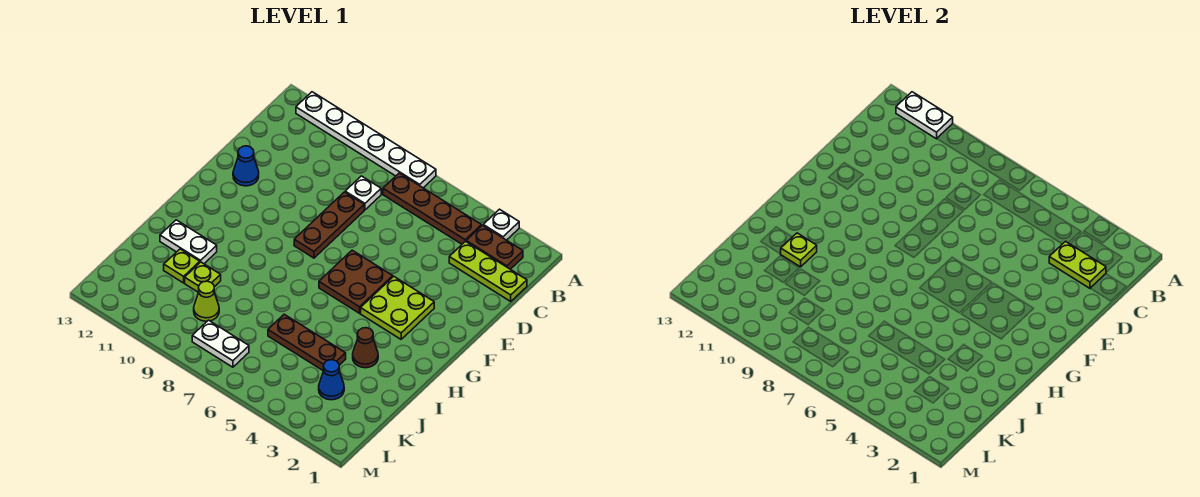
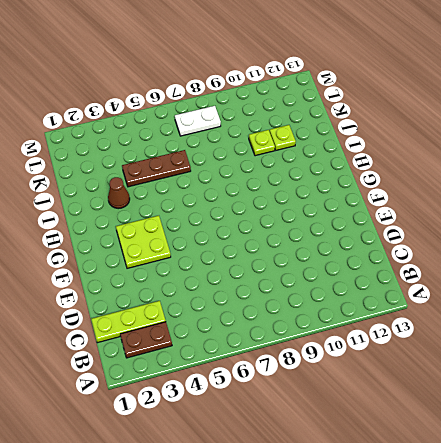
none -> white 1x1 plate [483,209,519,240]
none -> white 1x6 plate [296,92,436,188]
none -> brown 1x4 plate [383,173,481,244]

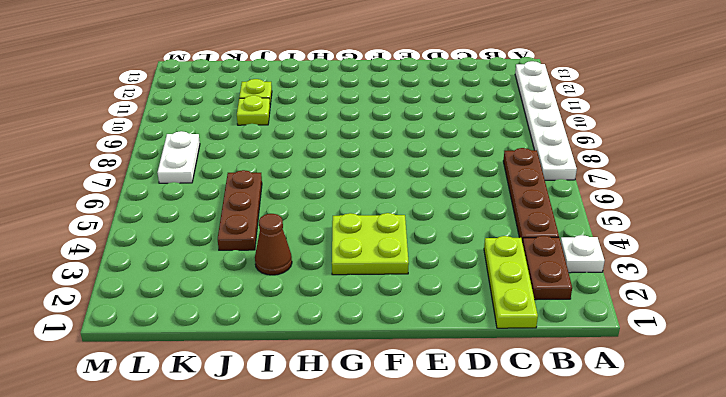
none -> white 1x1 plate [345,176,381,210]
none -> brown 1x3 plate [294,192,364,258]
none -> blue 1x1 cone [233,146,259,186]

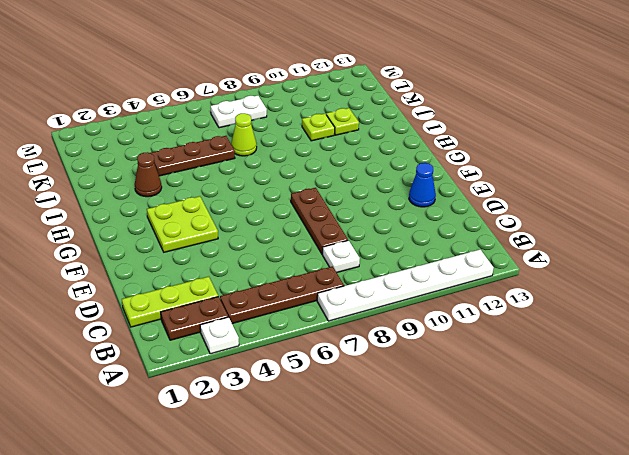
lime 1x1 cone [231,113,257,156] -> lime 1x1 cone moved to [194,281,219,321]
none -> brown 2x2 plate [319,250,393,313]
none -> white 1x2 plate [160,220,217,264]
none -> blue 1x1 cone [319,360,344,400]

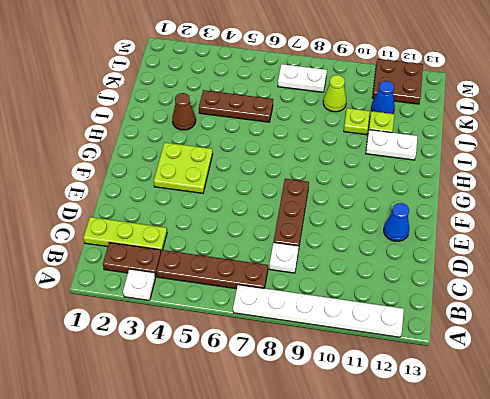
blue 1x1 cone [371,81,395,114] -> blue 1x1 cone moved to [319,360,344,400]
brown 2x2 plate [372,59,423,104] -> brown 2x2 plate moved to [319,250,393,313]
none -> white 1x2 plate [896,92,953,139]
none -> lime 1x2 plate [1049,241,1106,288]
none -> lime 1x1 plate [781,233,817,267]

